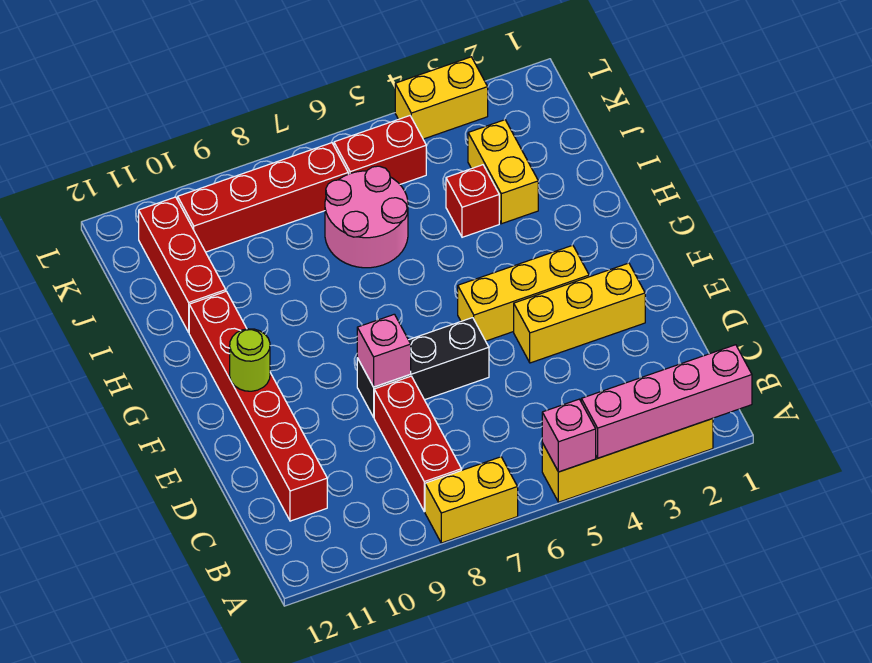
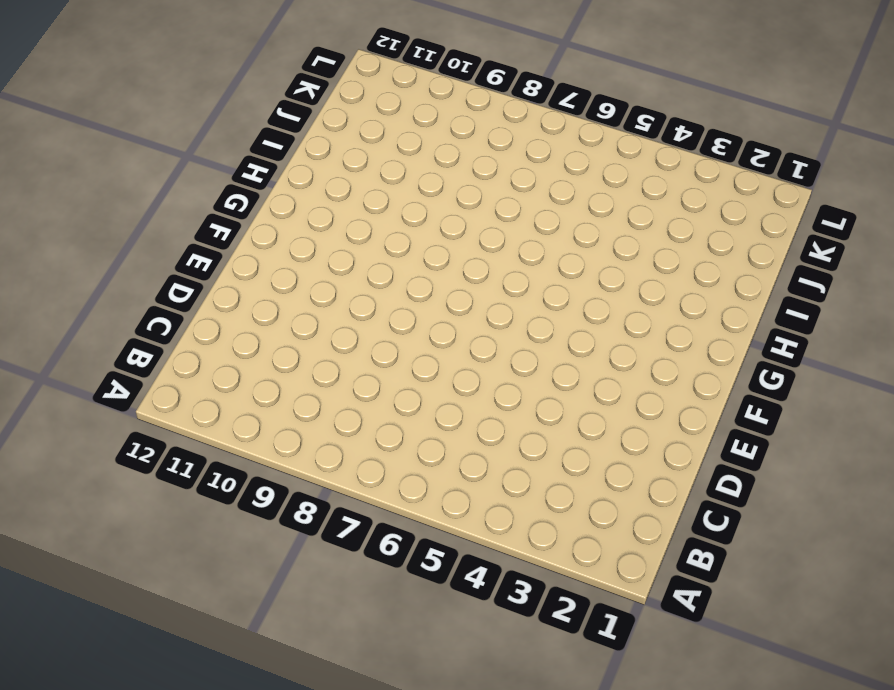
none -> yellow 1x4 brick [542,418,713,502]
none -> yellow 1x2 brick [425,457,518,543]
none -> red 1x3 brick [374,376,461,512]

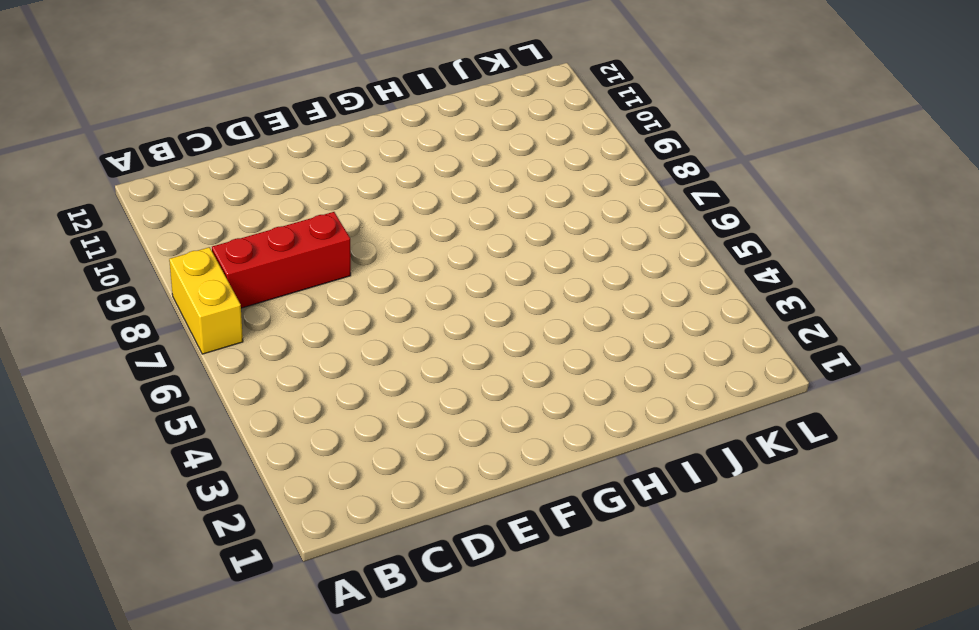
none -> yellow 1x4 brick [542,418,713,502]
none -> red 1x6 brick [189,291,327,521]
none -> yellow 1x3 brick [514,263,645,363]

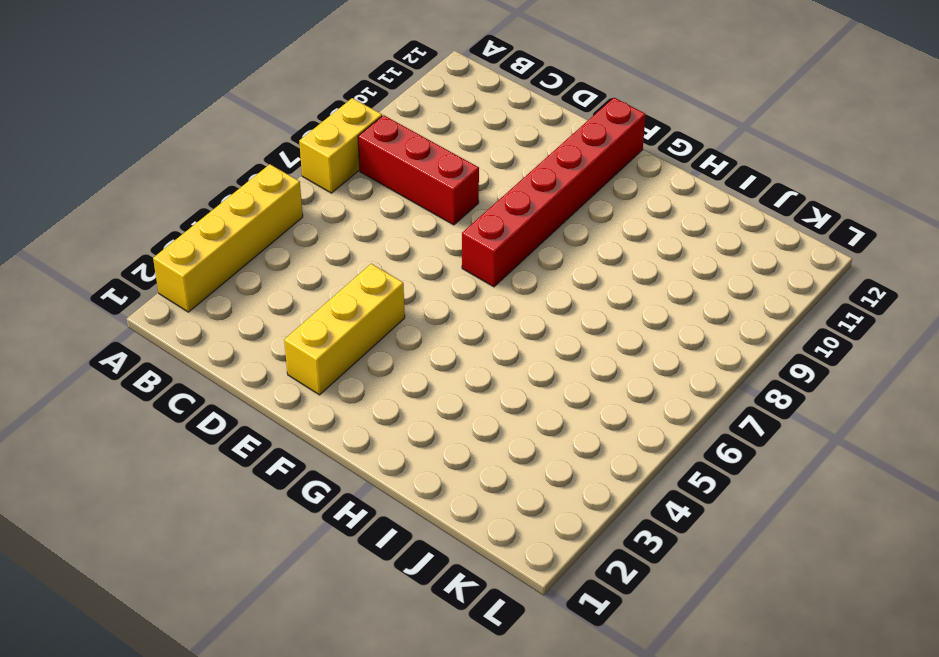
red 1x6 brick [462,98,646,287] -> red 1x6 brick turned to [189,291,327,521]
none -> black 1x3 brick [357,318,489,417]
none -> yellow 1x3 brick [458,245,589,341]
none -> yellow 1x2 brick [468,120,538,224]

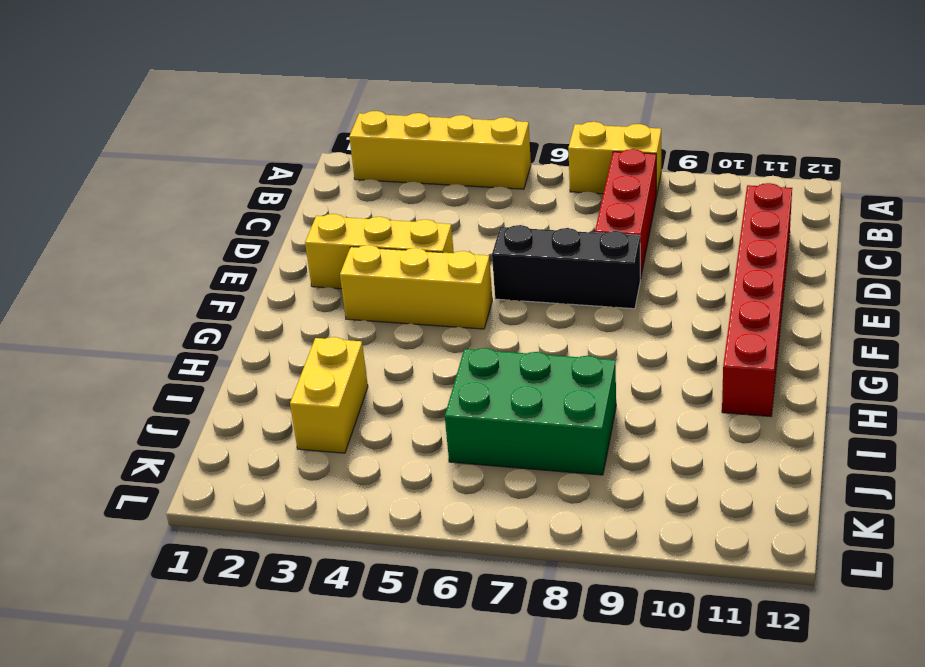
green 2x3 brick [445,348,616,475] -> pink 2x2 round brick [325,166,408,268]
none -> red 1x1 brick [446,165,499,237]
none -> red 1x3 brick [139,197,226,332]
none -> red 1x2 brick [334,116,426,184]

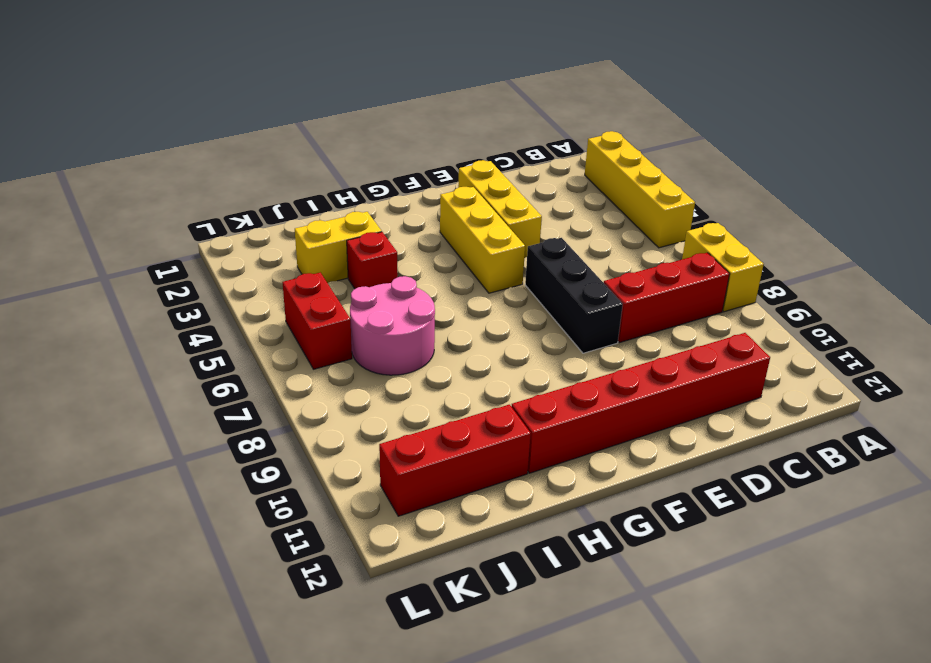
none -> red 1x4 brick [178,143,348,252]
none -> yellow 1x2 brick [395,57,488,139]
none -> pink 1x4 brick [581,345,752,458]

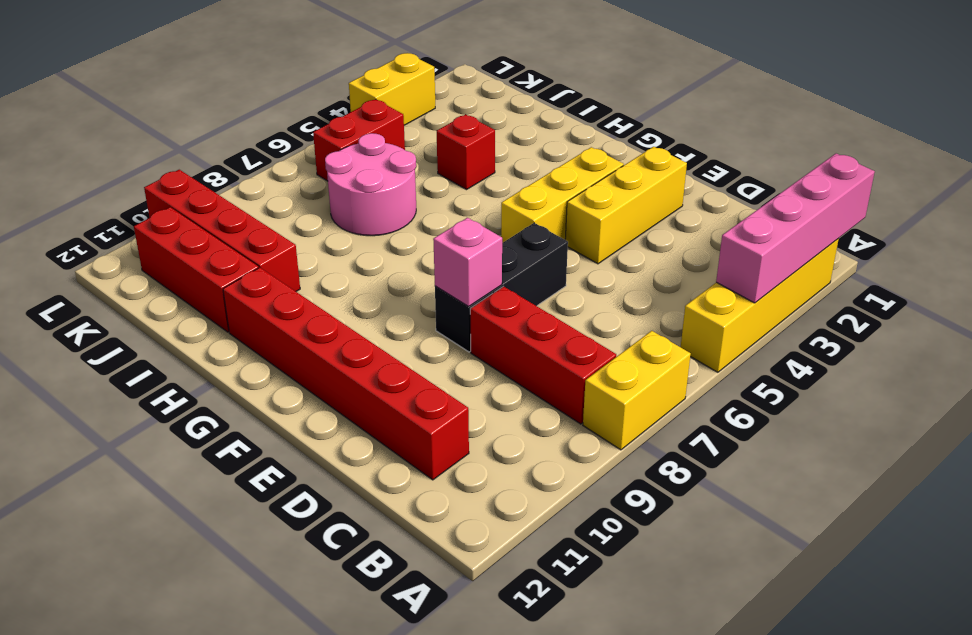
red 1x4 brick [144,170,300,291] -> red 1x4 brick turned to [178,143,348,252]
none -> yellow 1x2 brick [468,120,538,224]
none -> pink 1x1 brick [542,399,596,472]
none -> lime 1x1 round brick [230,329,270,391]

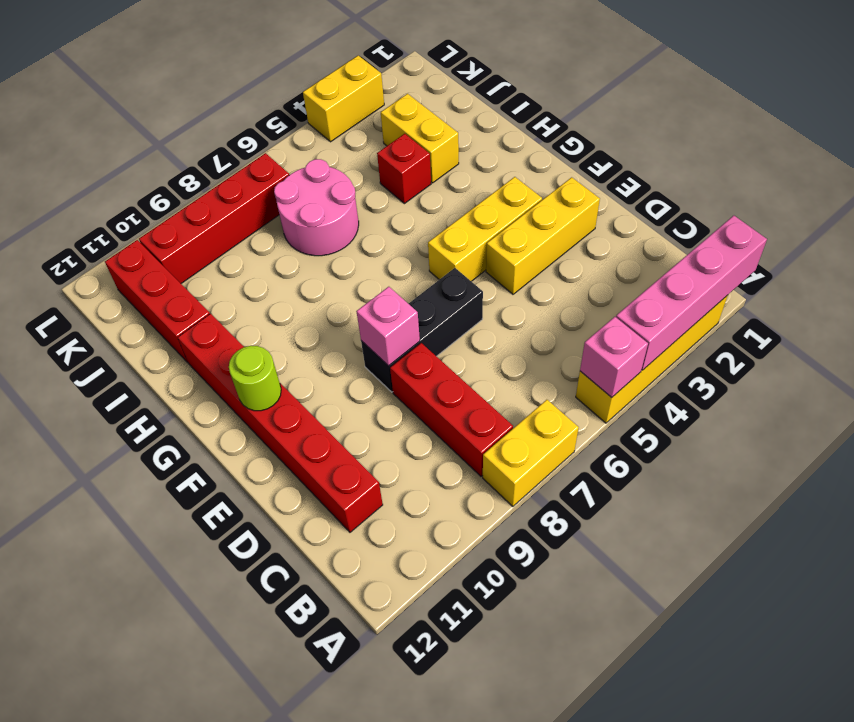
none -> red 1x2 brick [334,116,426,184]

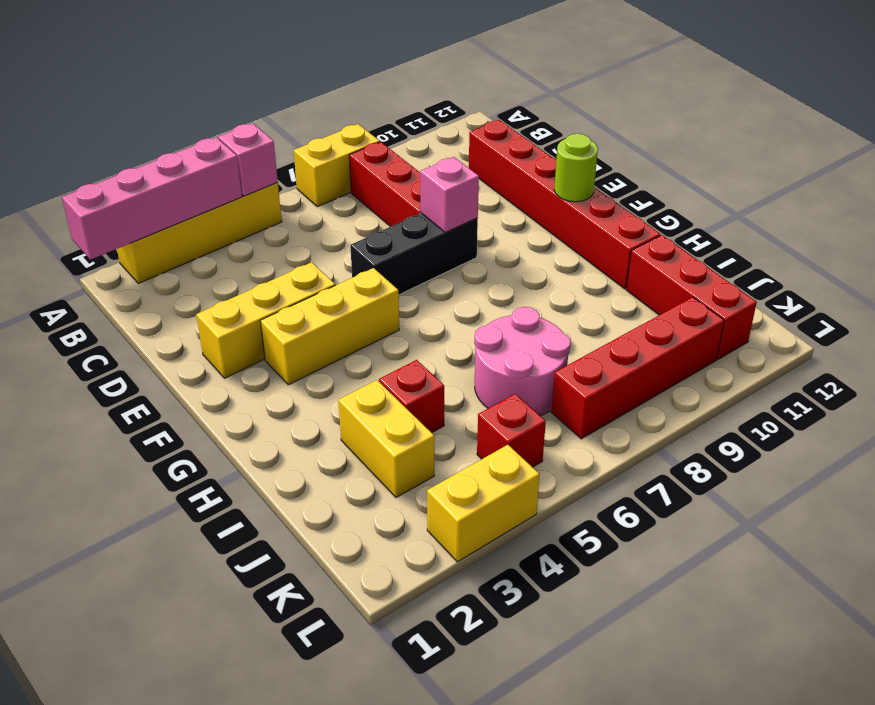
red 1x1 brick [477,394,546,467] -> red 1x2 brick [334,116,426,184]

